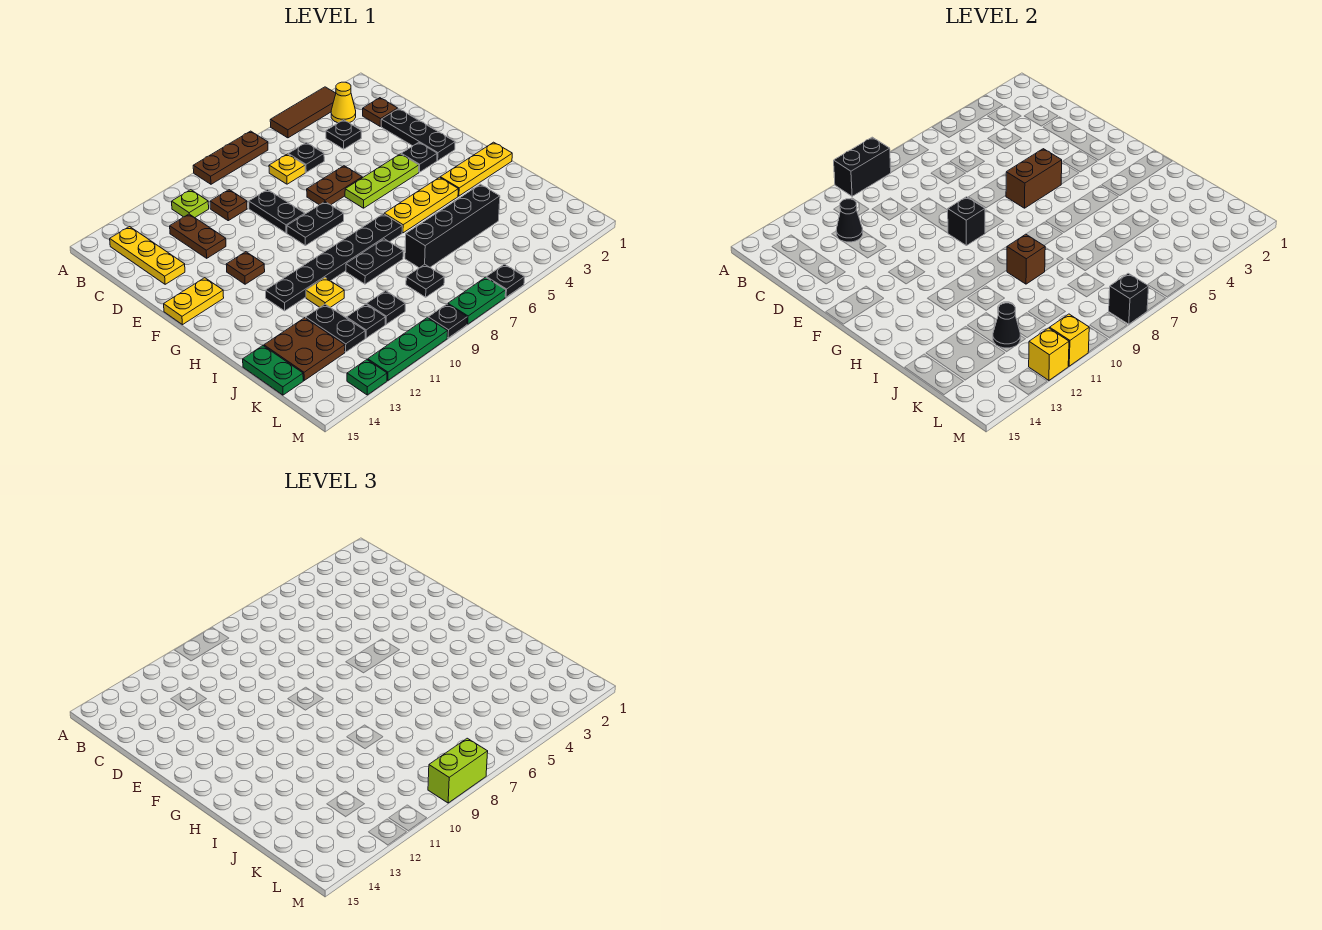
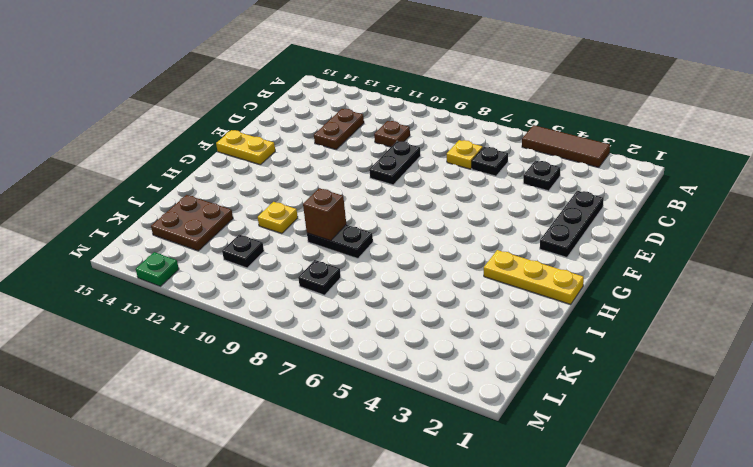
none -> brown 1x3 plate [193,131,268,184]
none -> yellow 1x1 cone [331,82,356,123]
none -> lime 1x1 plate [172,190,209,218]
none -> yellow 1x3 plate [110,227,185,284]

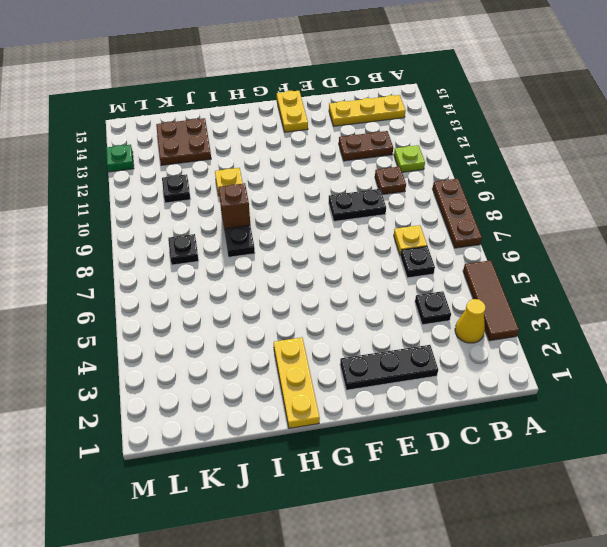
none -> brown 1x1 plate [363,98,398,126]
none -> brown 1x2 plate [307,166,362,205]
none -> black 1x1 plate [401,142,437,172]
none -> lime 1x3 plate [345,154,419,208]

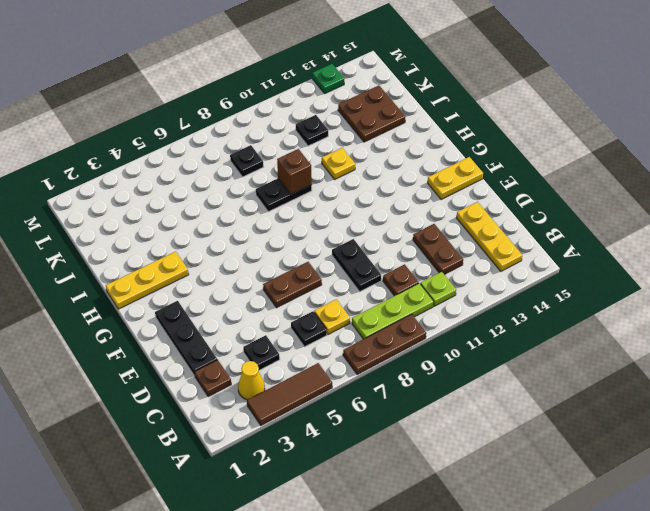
lime 1x3 plate [352,283,434,339] -> lime 1x3 plate moved to [345,154,419,208]
none -> black 1x1 plate [401,142,437,172]
none -> black 1x2 plate [287,202,344,246]
none -> brown 1x1 plate [226,252,265,284]
none -> yellow 1x3 plate [384,177,458,233]

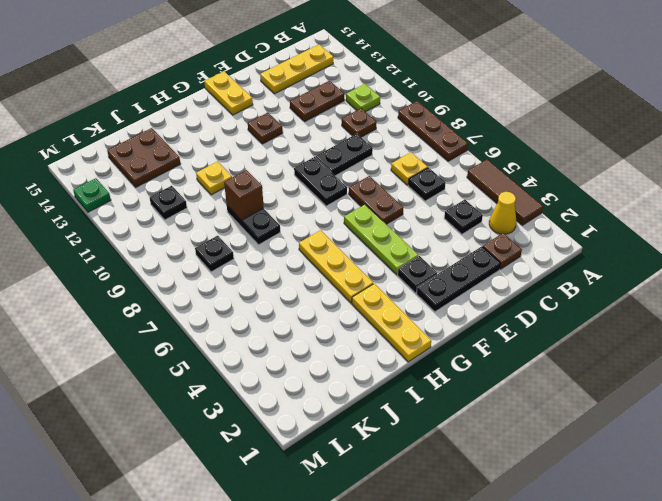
none -> black 1x6 plate [266,214,402,311]
none -> black 1x4 brick [405,184,500,268]
none -> black 1x2 plate [306,304,365,352]
none -> green 1x2 plate [243,346,303,395]

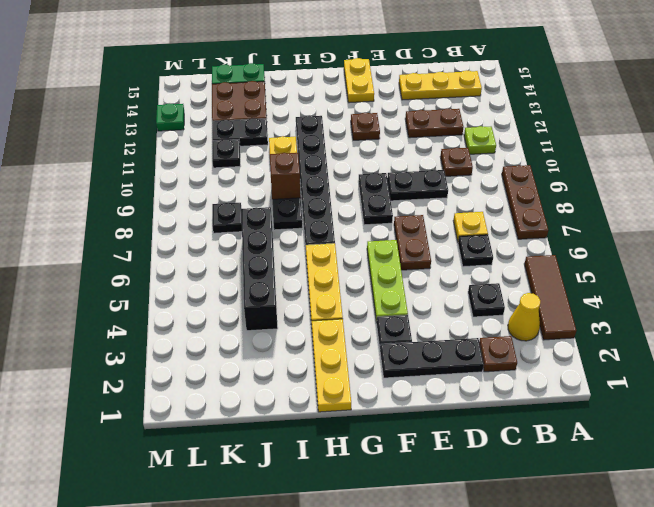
none -> black 1x1 plate [367,291,405,324]
none -> black 1x1 plate [486,264,525,297]
none -> green 1x2 plate [448,277,506,324]
none -> black 1x1 plate [428,304,467,338]

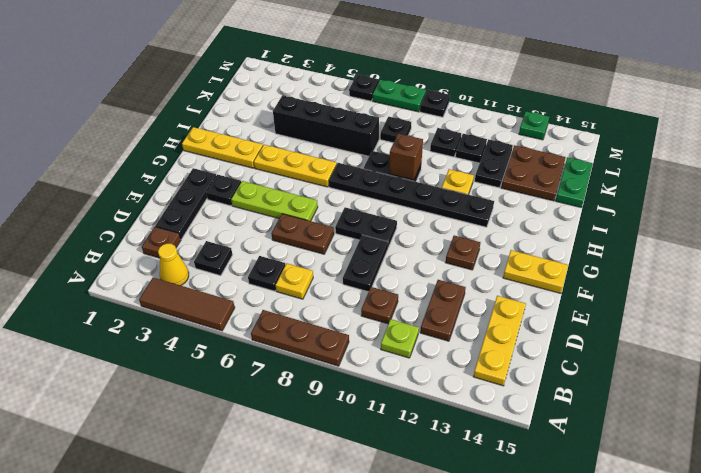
none -> green 1x3 plate [368,318,448,380]
none -> black 1x2 brick [834,137,891,196]
none -> black 1x1 cone [836,199,863,242]
none -> brown 1x2 brick [1006,149,1062,208]

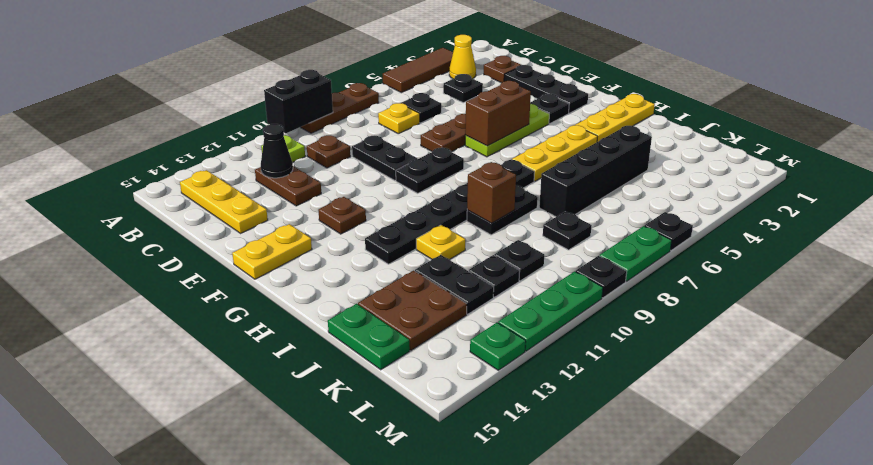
none -> black 1x1 brick [948,197,985,246]
none -> black 1x1 cone [993,303,1020,348]
none -> black 1x1 brick [1109,273,1149,324]
none -> yellow 1x1 brick [1050,314,1089,366]

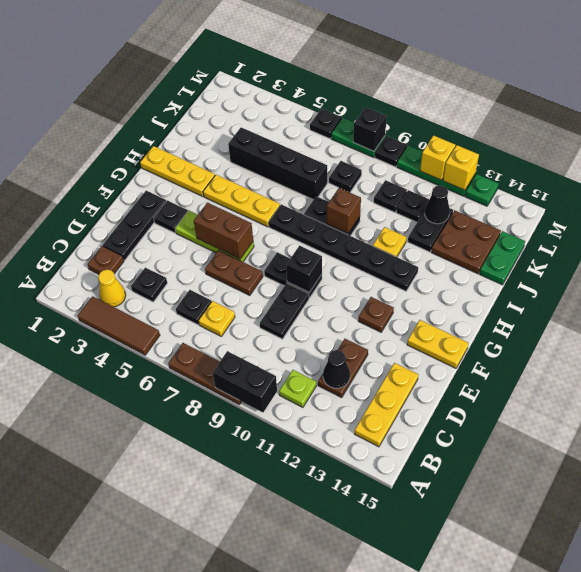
none -> brown 1x1 plate [210,190,247,221]
none -> lime 1x2 brick [428,738,488,803]

